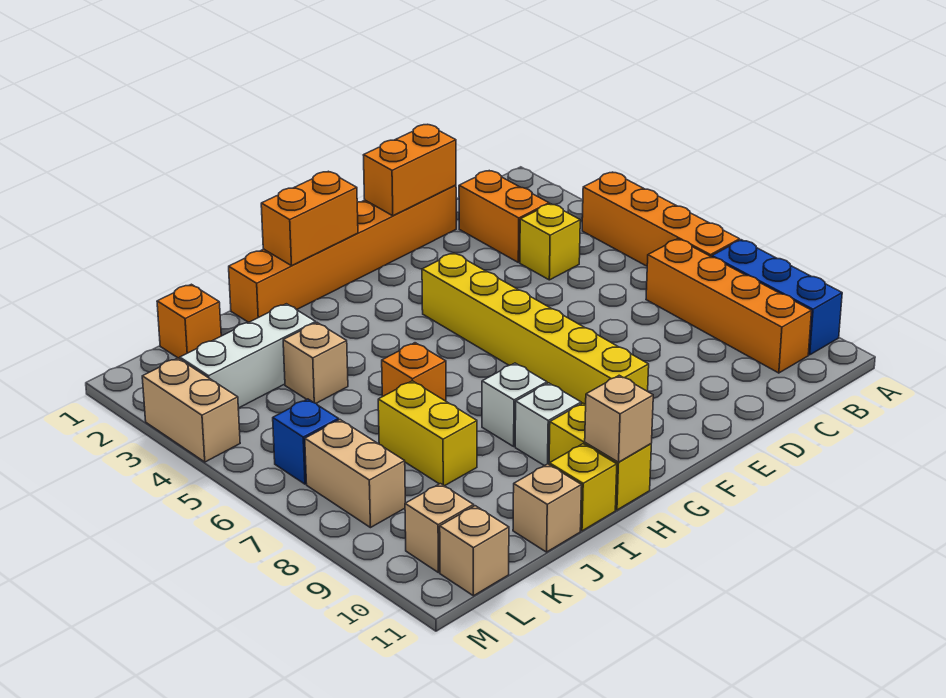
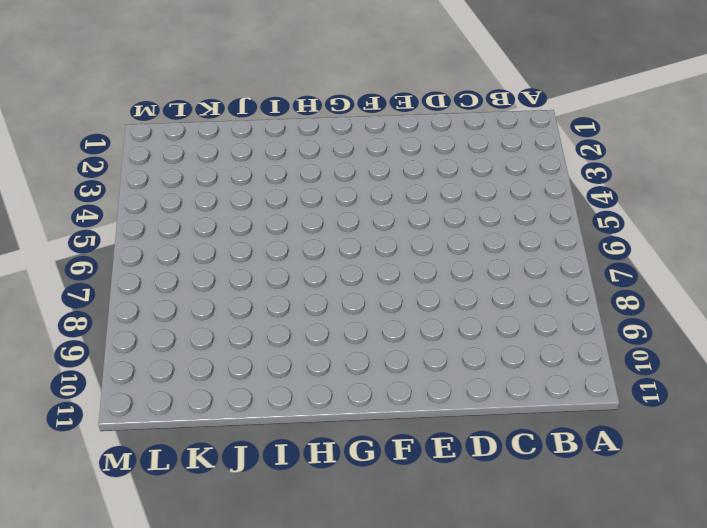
none -> orange 1x4 brick [582,172,740,266]
none -> blue 1x3 brick [712,240,842,355]
none -> orange 1x4 brick [646,239,812,373]

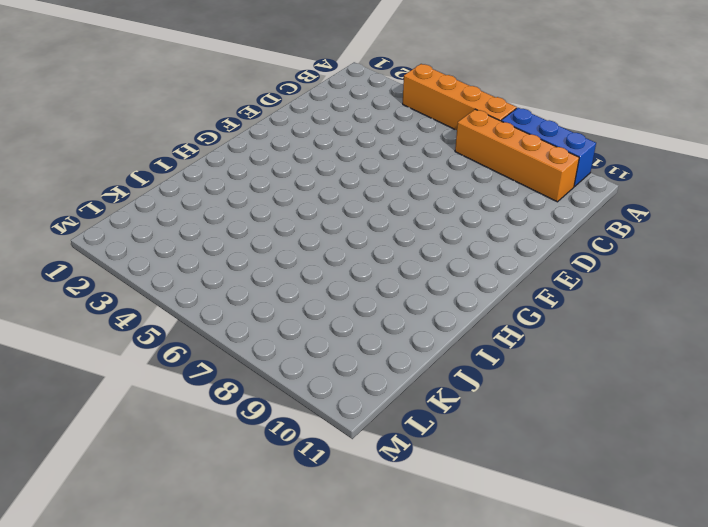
none -> orange 1x2 brick [459,171,549,262]
none -> yellow 1x1 brick [520,204,580,280]
none -> orange 1x6 brick [229,185,456,322]

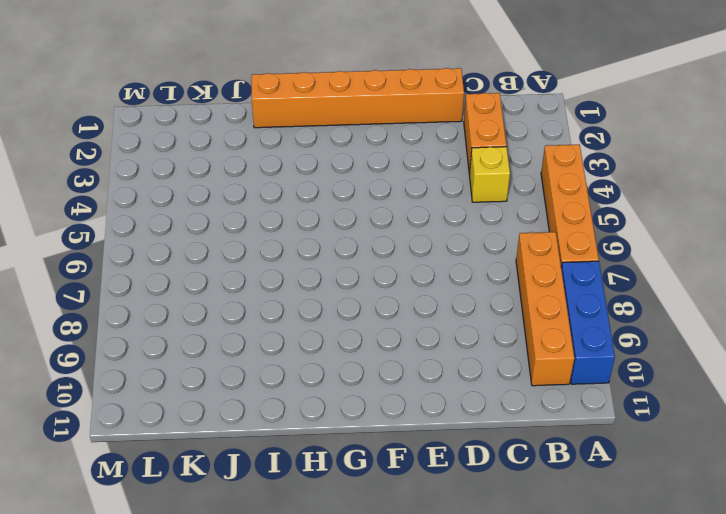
none -> yellow 1x6 brick [422,253,649,405]
none -> white 1x1 brick [482,363,547,446]
none -> white 1x1 brick [515,383,581,466]

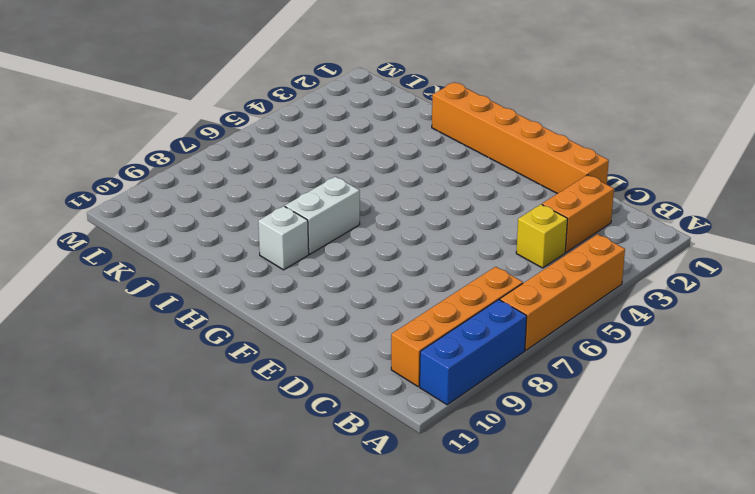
white 1x2 brick [285,177,360,254] -> white 1x1 brick [482,363,547,446]
none -> yellow 1x6 brick [422,253,649,405]
none -> yellow 1x2 brick [549,403,651,510]
none -> orange 1x1 brick [382,343,446,401]

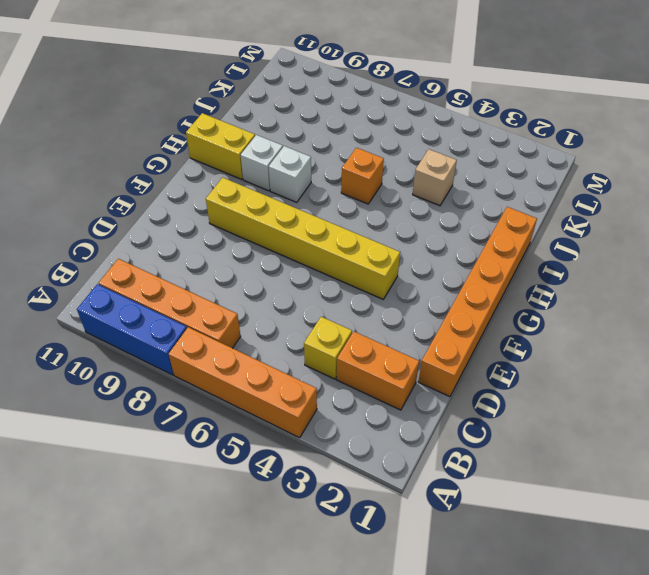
none -> yellow 1x1 brick [549,444,617,531]
none -> white 1x3 brick [180,304,316,408]
none -> yellow 1x2 brick [378,381,477,486]

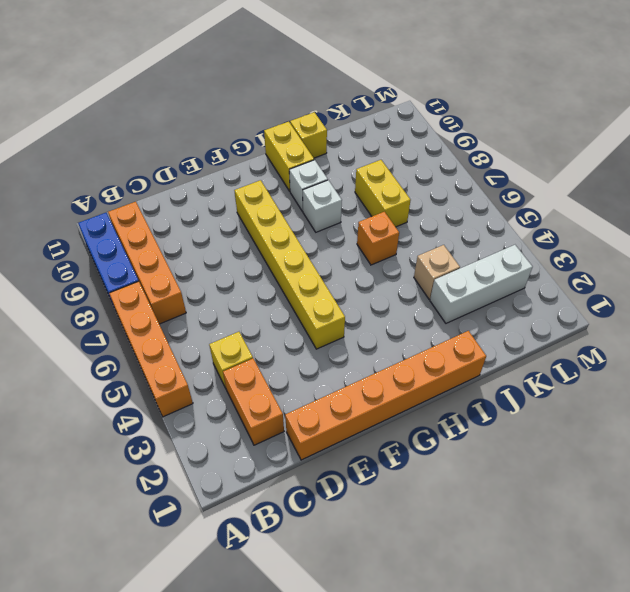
none -> tan 1x1 brick [513,464,582,552]
none -> orange 1x1 brick [157,284,221,359]
none -> blue 1x1 brick [273,399,339,484]

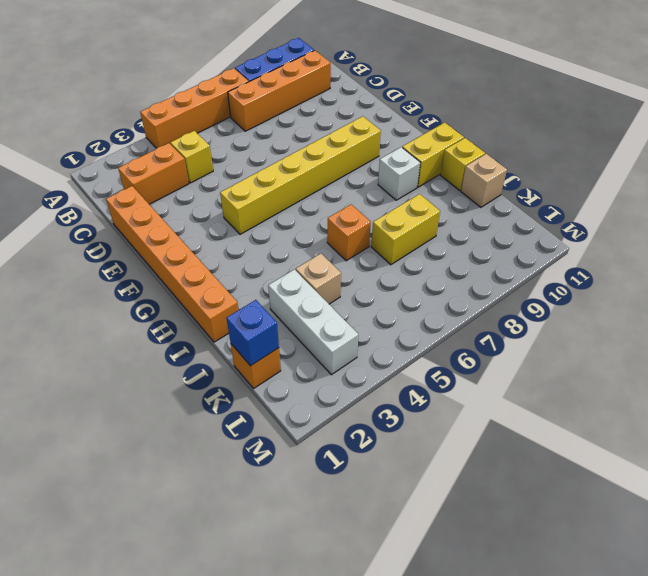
blue 1x1 brick [227,300,279,366] -> blue 1x1 brick moved to [273,399,339,484]
none -> white 1x1 brick [482,363,547,446]
none -> tan 1x2 brick [305,420,405,528]
none -> tan 1x1 brick [405,484,474,573]

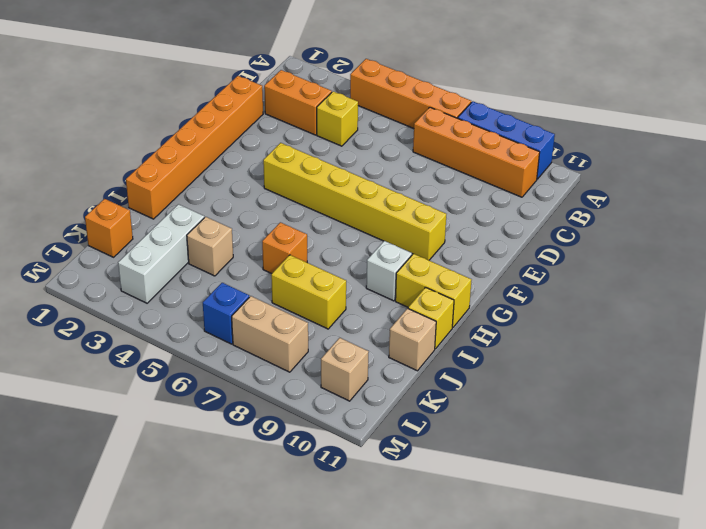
none -> white 1x1 brick [482,363,547,446]
none -> tan 1x1 brick [440,506,509,596]
none -> tan 1x2 brick [142,358,240,462]

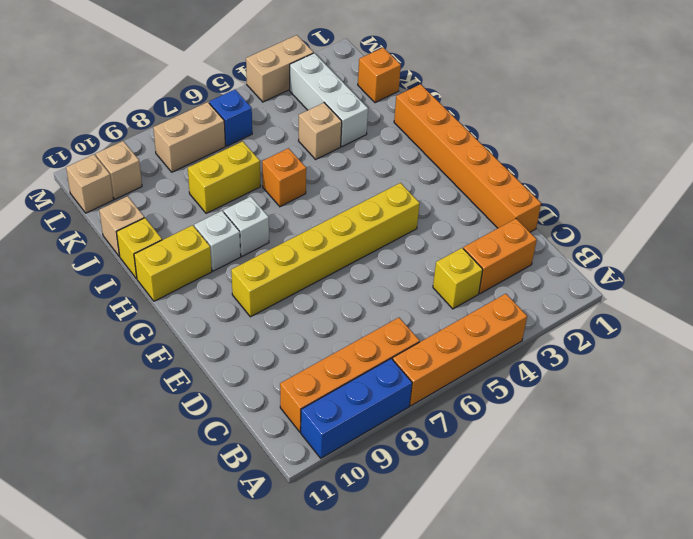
none -> orange 1x2 brick [364,125,456,216]
none -> orange 1x2 brick [261,171,358,266]
none -> tan 1x1 brick [585,375,653,462]

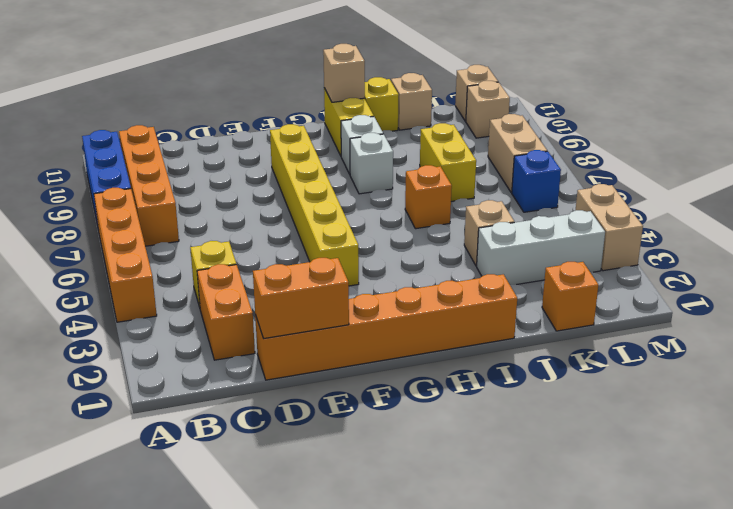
none -> orange 1x2 brick [261,171,358,266]

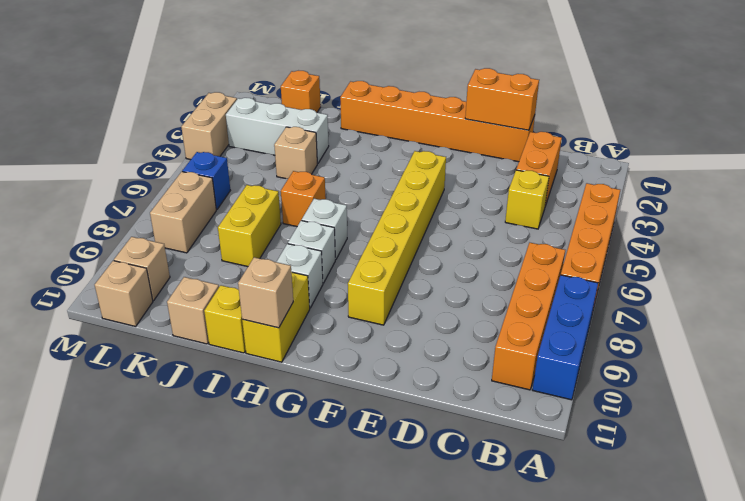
white 1x1 brick [302,199,347,260] -> none
none -> orange 1x2 brick [261,171,358,266]

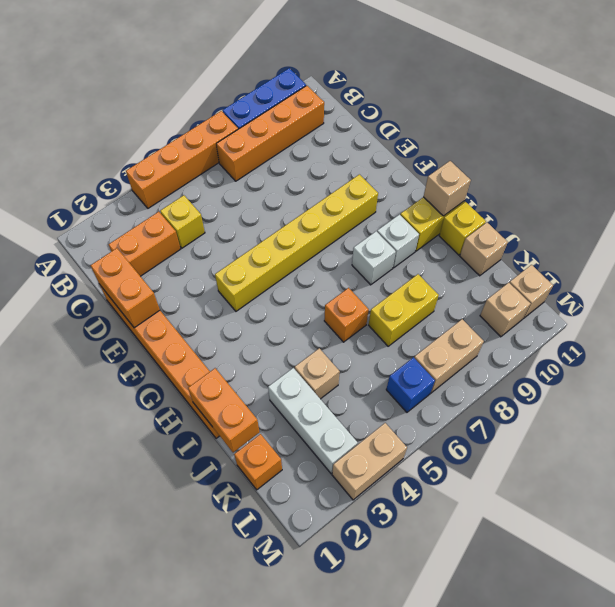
orange 1x2 brick [188,368,259,452] -> orange 1x2 brick moved to [261,171,358,266]

